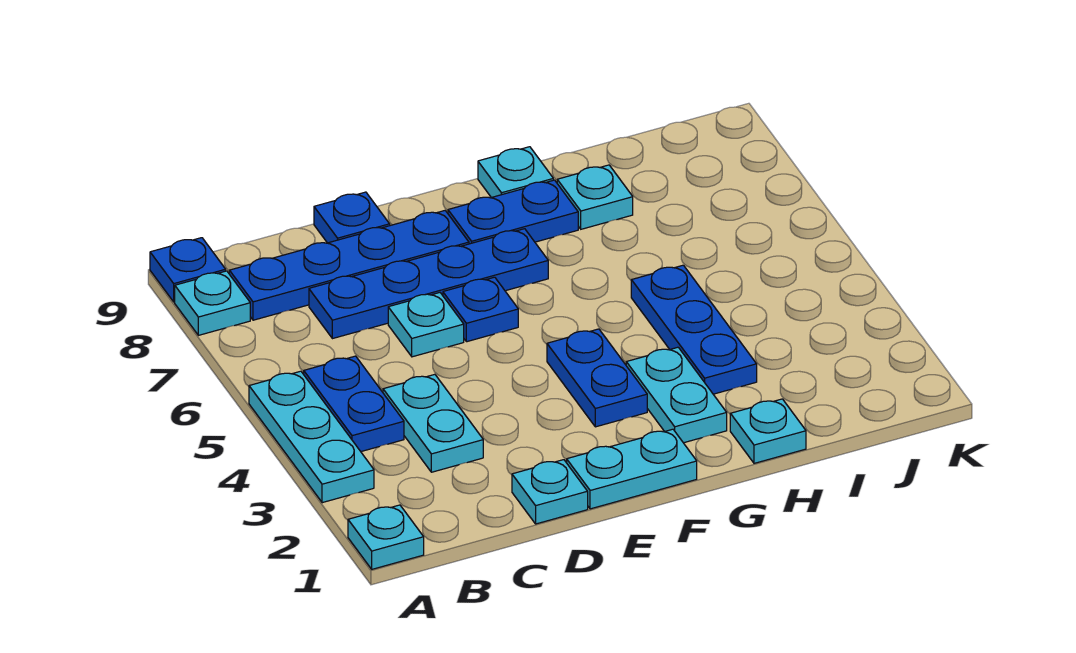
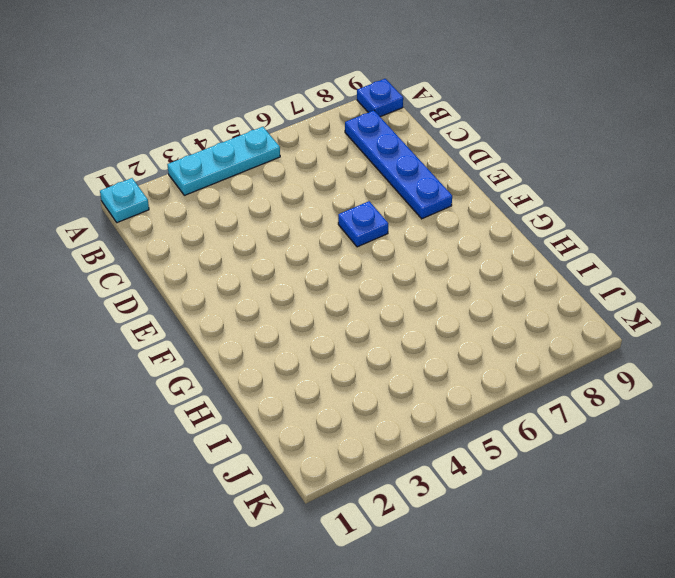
none -> cyan 1x1 plate [175,271,250,335]
none -> blue 1x2 plate [304,356,404,451]
none -> cyan 1x2 plate [383,374,483,472]

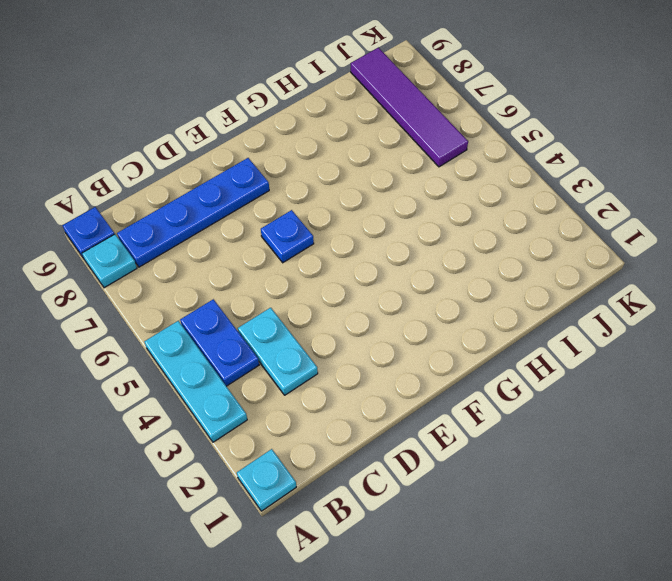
purple 1x4 tile [351,48,468,167] -> none
none -> blue 1x4 plate [309,229,548,339]
none -> cyan 1x1 plate [512,460,588,524]
none -> cyan 1x1 plate [388,293,464,357]

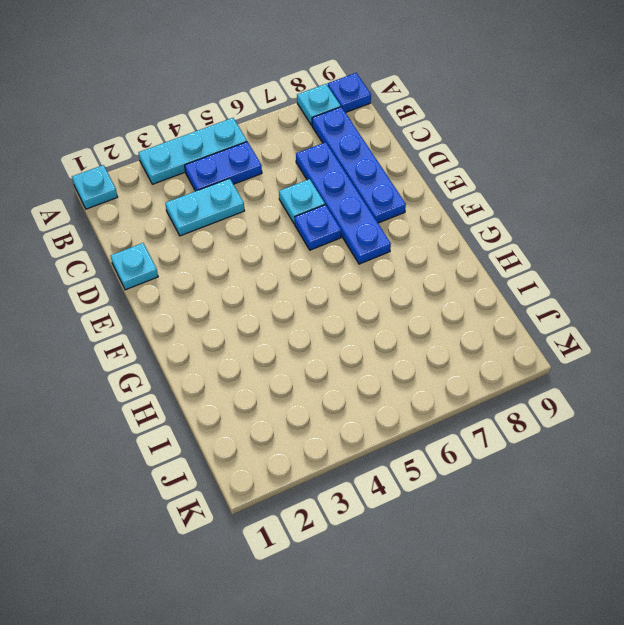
none -> blue 1x1 plate [314,192,390,243]
none -> cyan 1x2 plate [567,429,697,509]
none -> blue 1x2 plate [547,329,647,427]

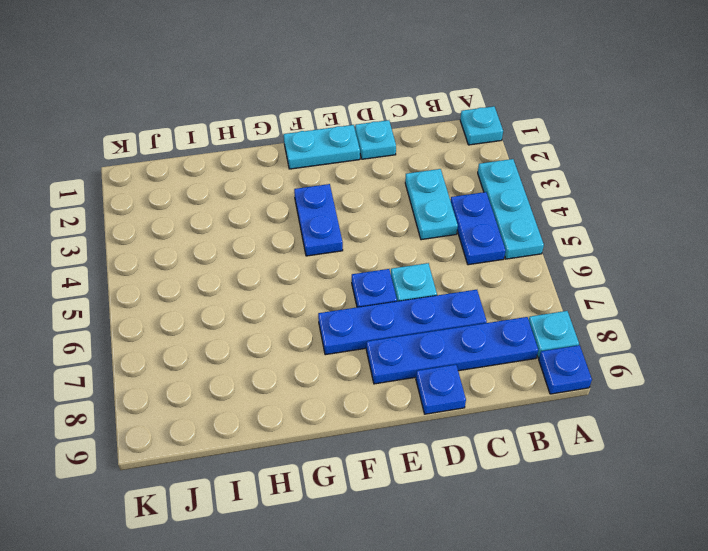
none -> blue 1x2 plate [448,180,578,244]
none -> cyan 1x2 plate [626,347,727,443]
none -> cyan 1x1 plate [478,147,553,198]

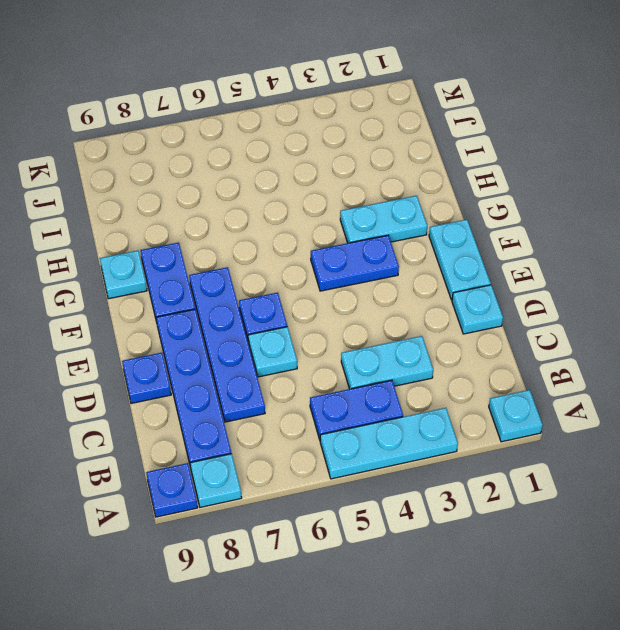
none -> cyan 1x1 plate [730,399,806,463]
none -> blue 1x3 plate [631,265,757,394]
none -> cyan 1x1 plate [557,165,633,229]

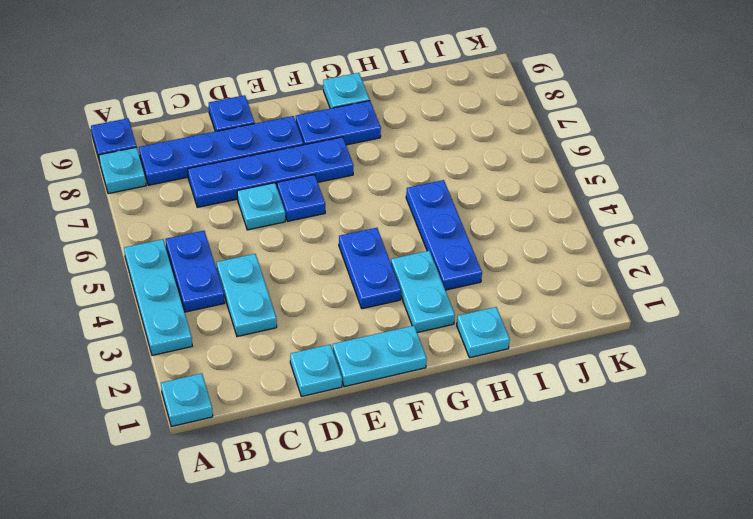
none -> cyan 1x1 plate [557,165,633,229]

